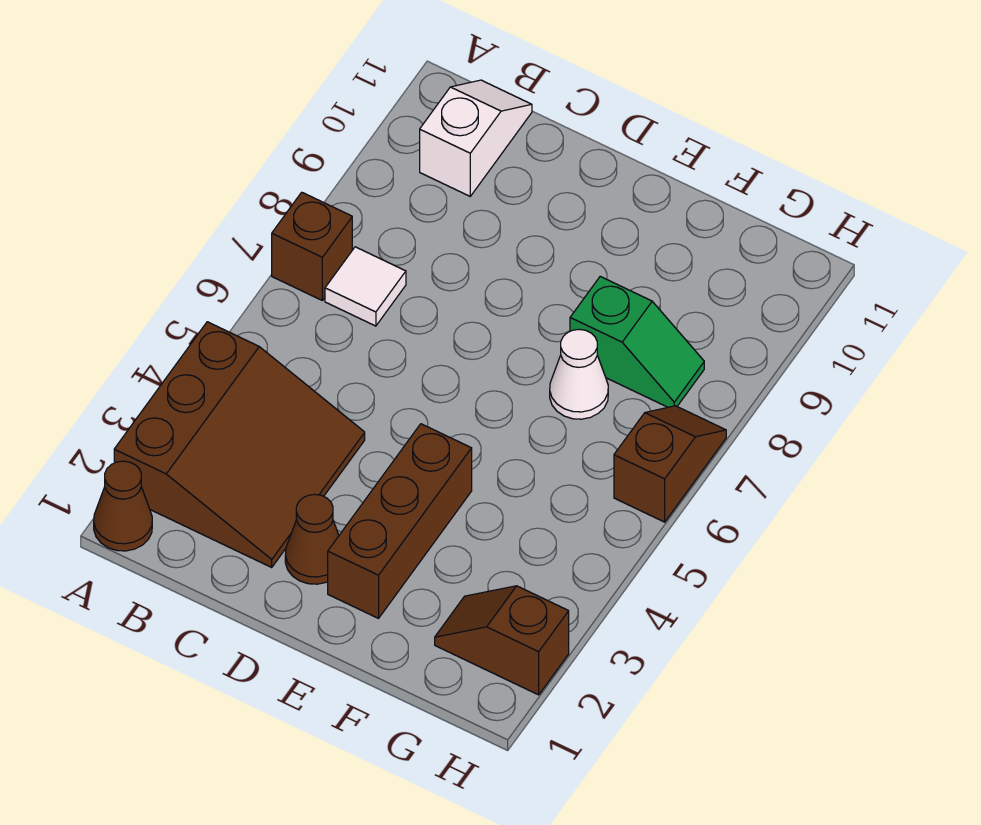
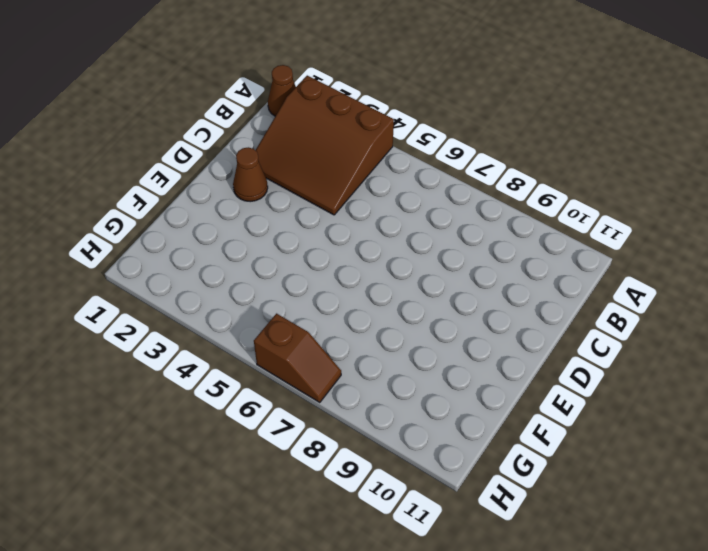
none -> brown 1x1 brick [272,192,352,300]
none -> white 1x1 tile [325,247,406,326]

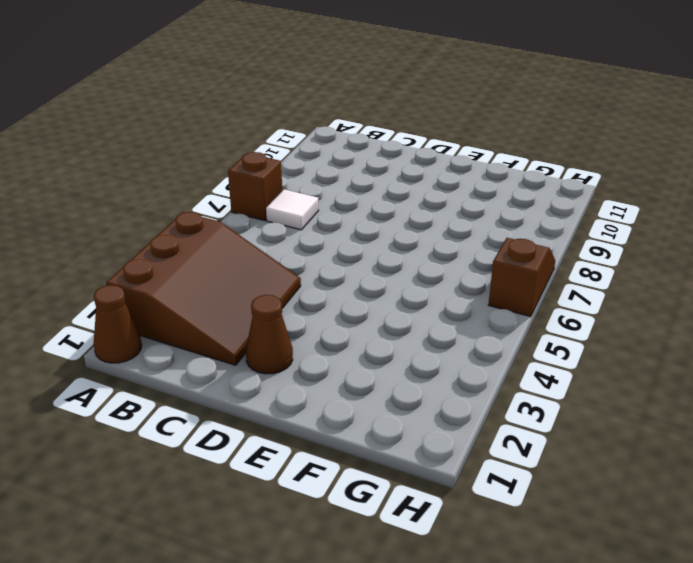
none -> white 1x2 slope [420,80,532,196]
none -> brown 1x3 brick [328,424,472,618]

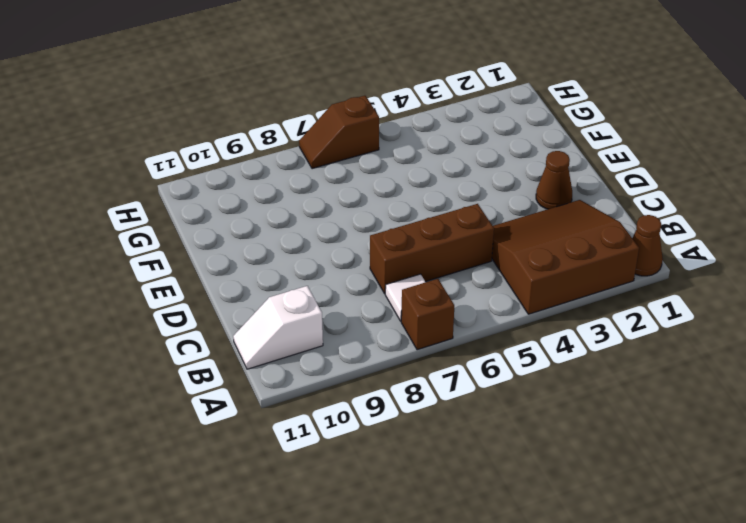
brown 1x3 brick [370,204,494,294] -> brown 1x3 brick moved to [328,424,472,618]
none -> white 1x1 cone [550,329,608,419]
none -> green 1x2 slope [570,276,704,407]

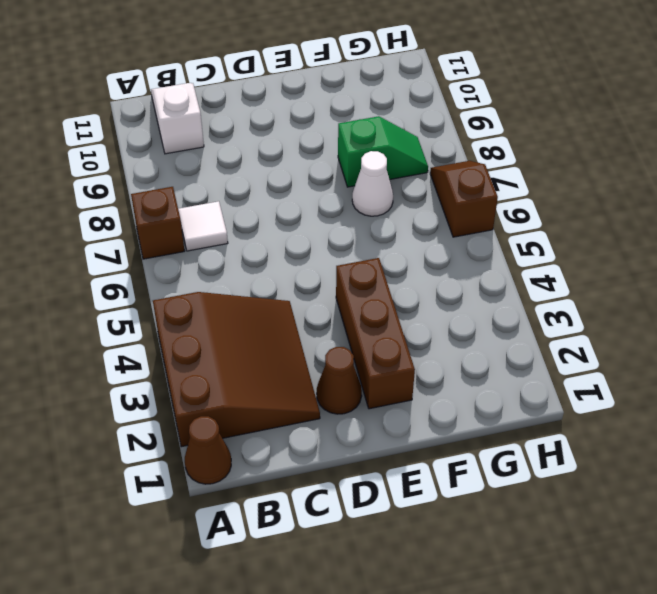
none -> brown 1x2 slope [435,586,569,695]

